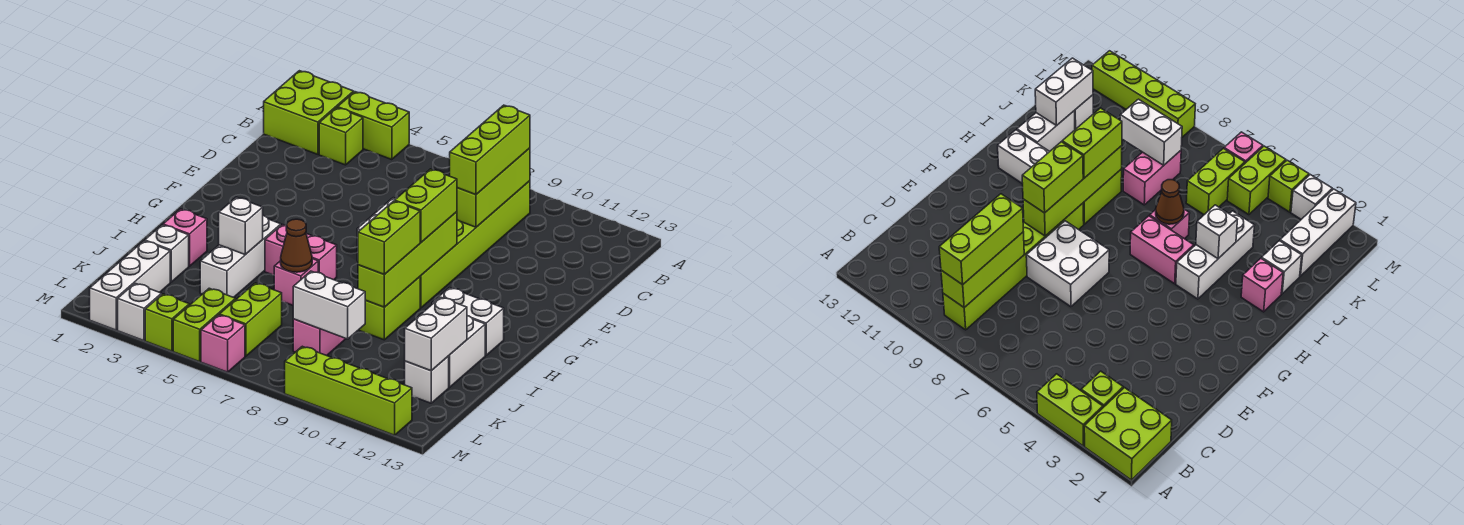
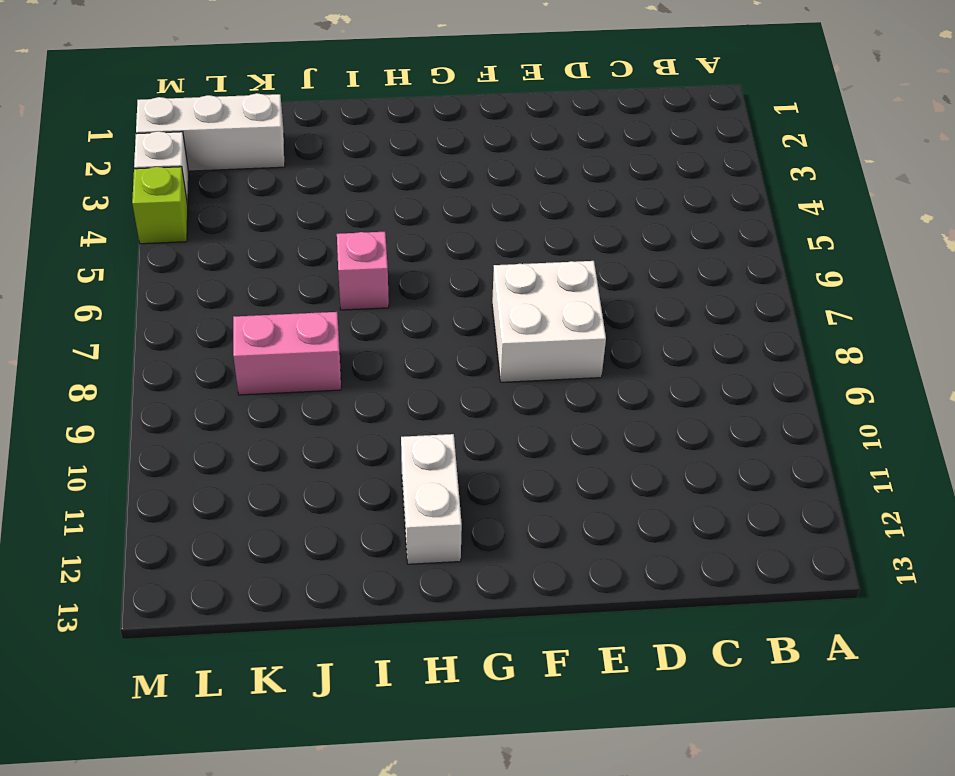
none -> lime 2x2 brick [264,71,354,154]
none -> lime 1x2 brick [338,92,409,160]
none -> lime 1x1 brick [319,108,363,165]
none -> lime 1x6 brick [420,181,530,308]

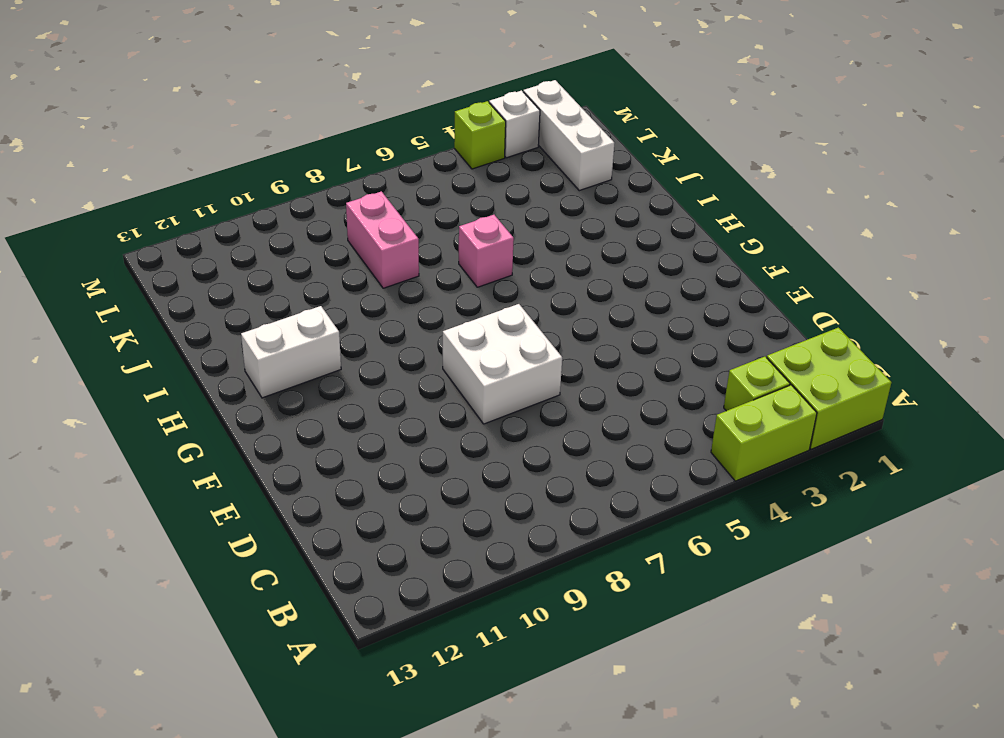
none -> lime 1x6 brick [420,181,530,308]
none -> white 1x3 brick [200,216,281,298]
none -> pink 1x2 brick [265,225,337,280]
none -> lime 1x2 brick [359,277,420,340]

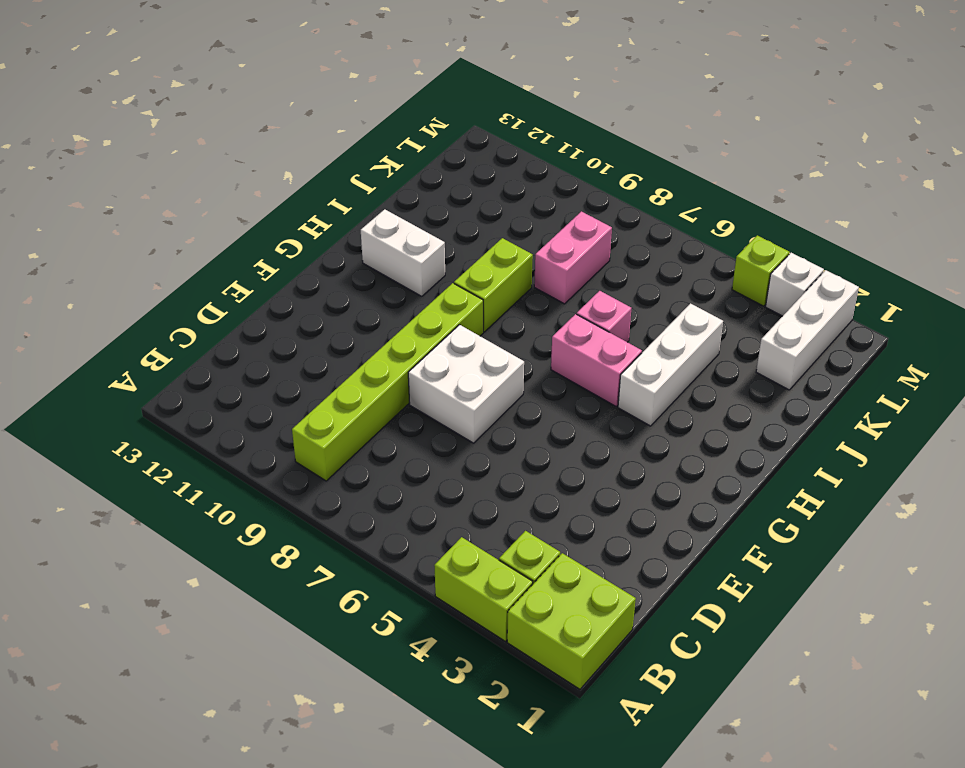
none -> pink 1x1 brick [163,209,207,266]
none -> white 1x2 brick [449,316,485,387]
none -> white 1x1 brick [145,225,189,282]
none -> lime 1x2 brick [219,283,282,356]

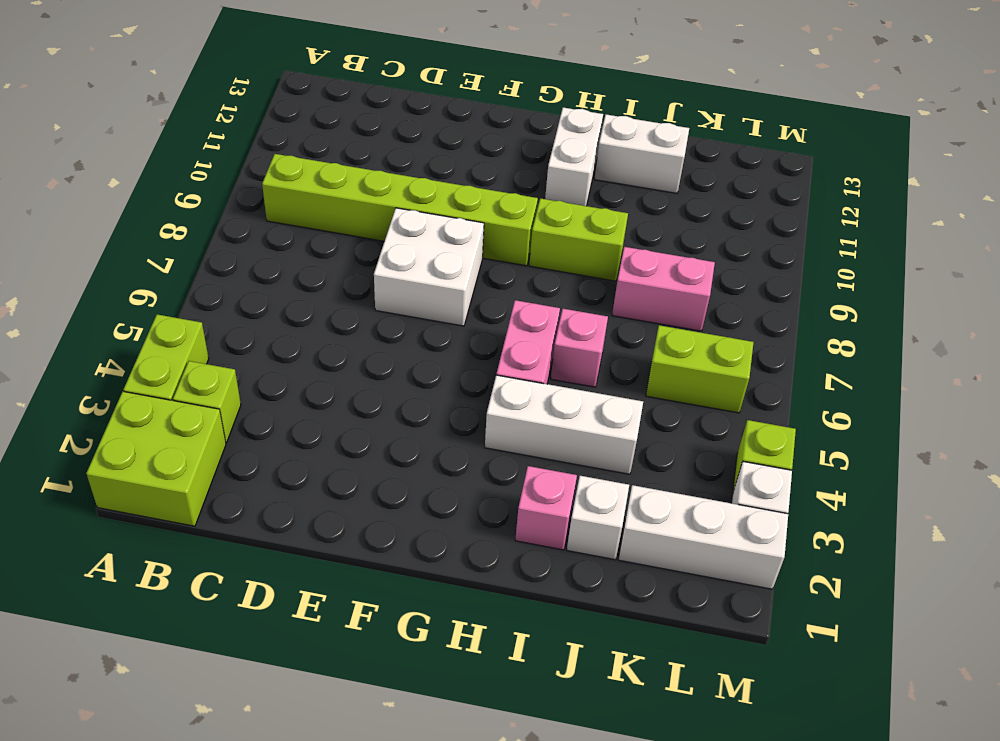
none -> white 1x1 brick [405,356,449,403]
none -> lime 1x2 brick [173,288,236,362]
none -> pink 1x1 brick [201,315,245,372]
none -> lime 1x4 brick [285,346,412,435]

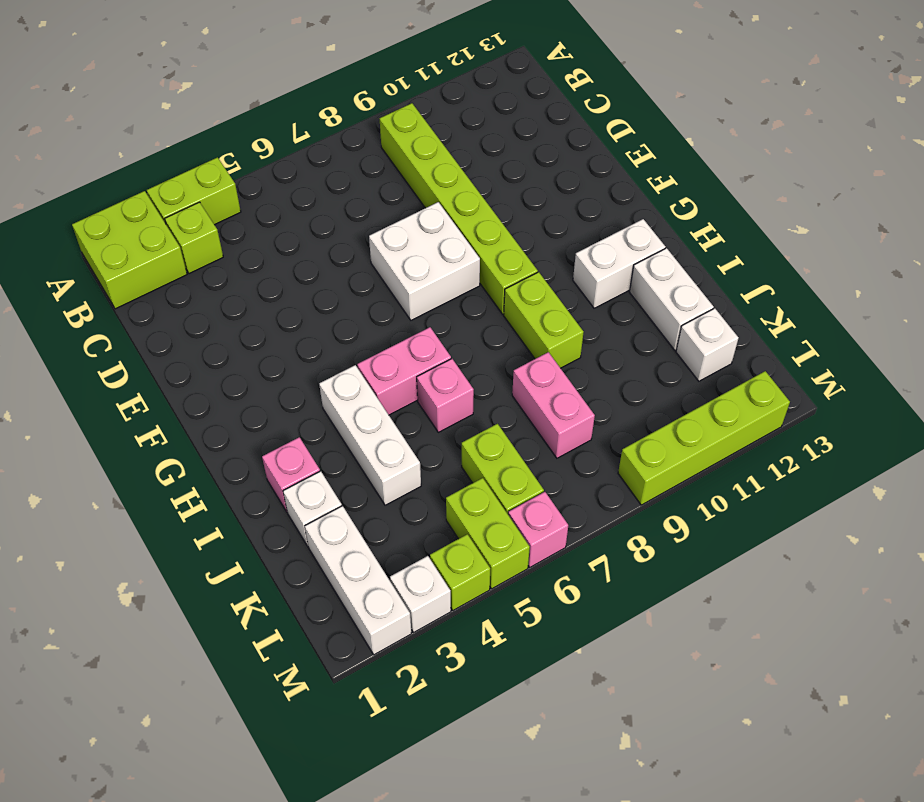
none -> lime 1x3 brick [457,148,530,227]
none -> lime 1x4 brick [358,212,457,307]
none -> white 1x1 brick [219,197,263,255]
none -> brown 1x1 cone [281,219,312,272]

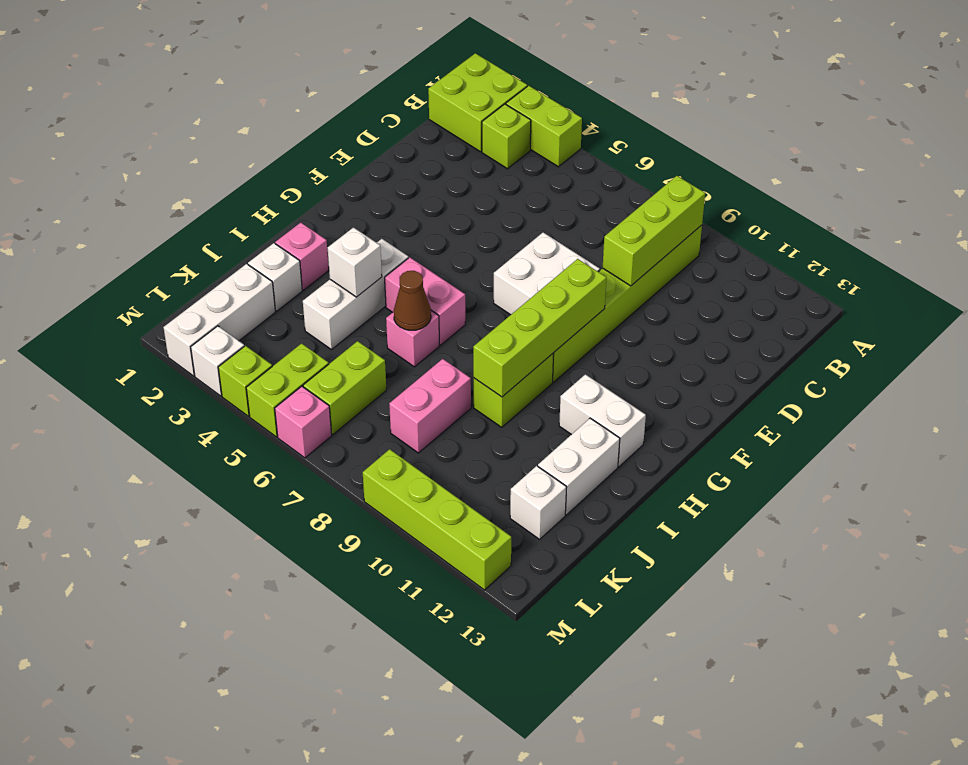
none -> white 1x2 brick [405,297,467,371]
none -> white 1x2 brick [293,271,365,339]
none -> lime 1x3 brick [450,105,530,195]
none -> lime 1x2 brick [395,169,457,242]

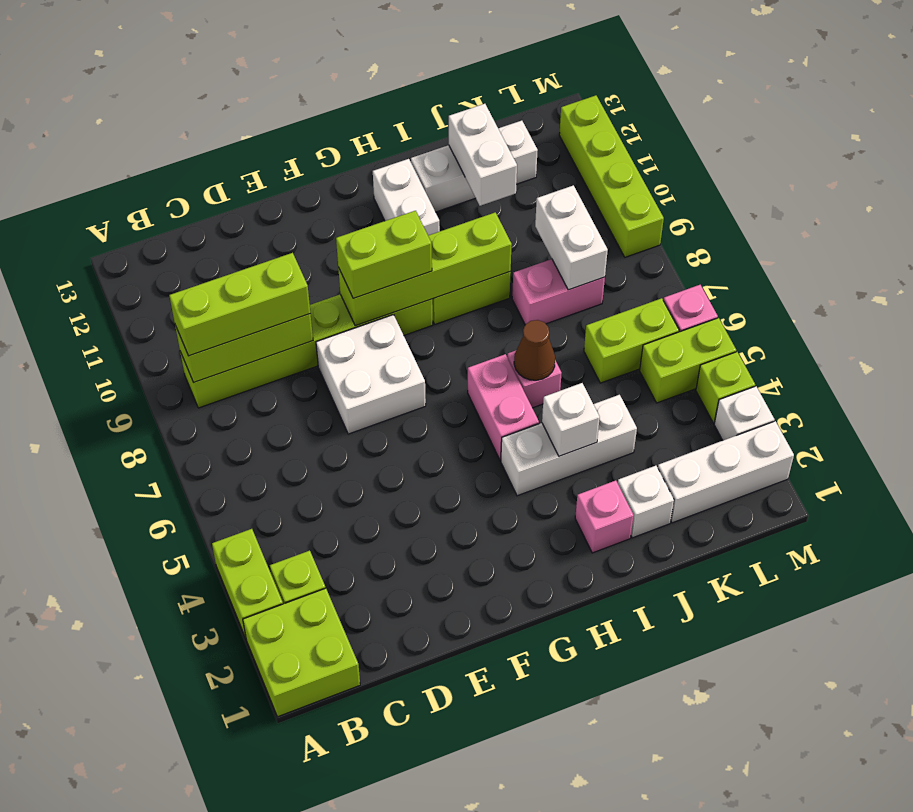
white 1x2 brick [449,104,517,206] -> white 1x2 brick turned to [405,297,467,371]
none -> lime 1x2 brick [358,201,420,275]

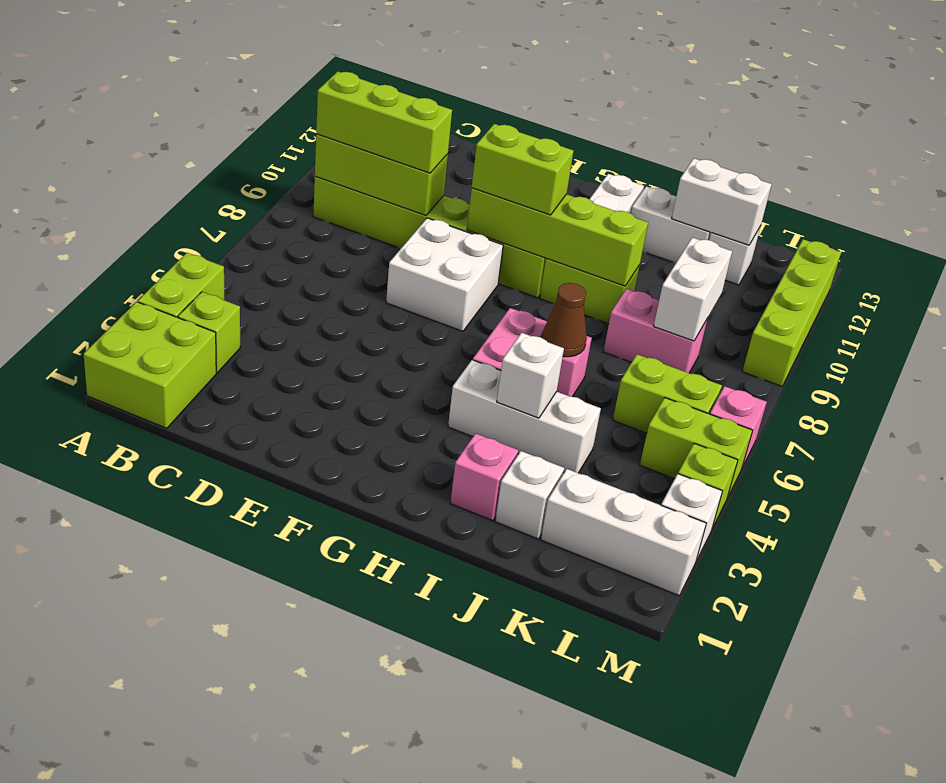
none -> lime 1x2 brick [358,201,420,275]

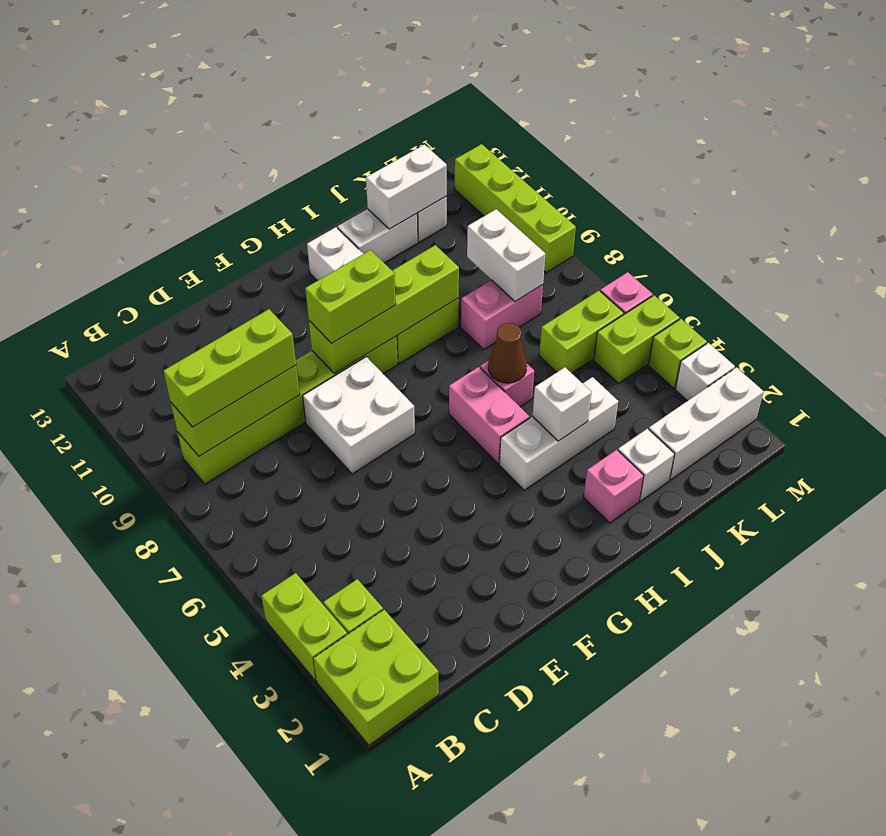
none -> lime 1x2 brick [358,201,420,275]

